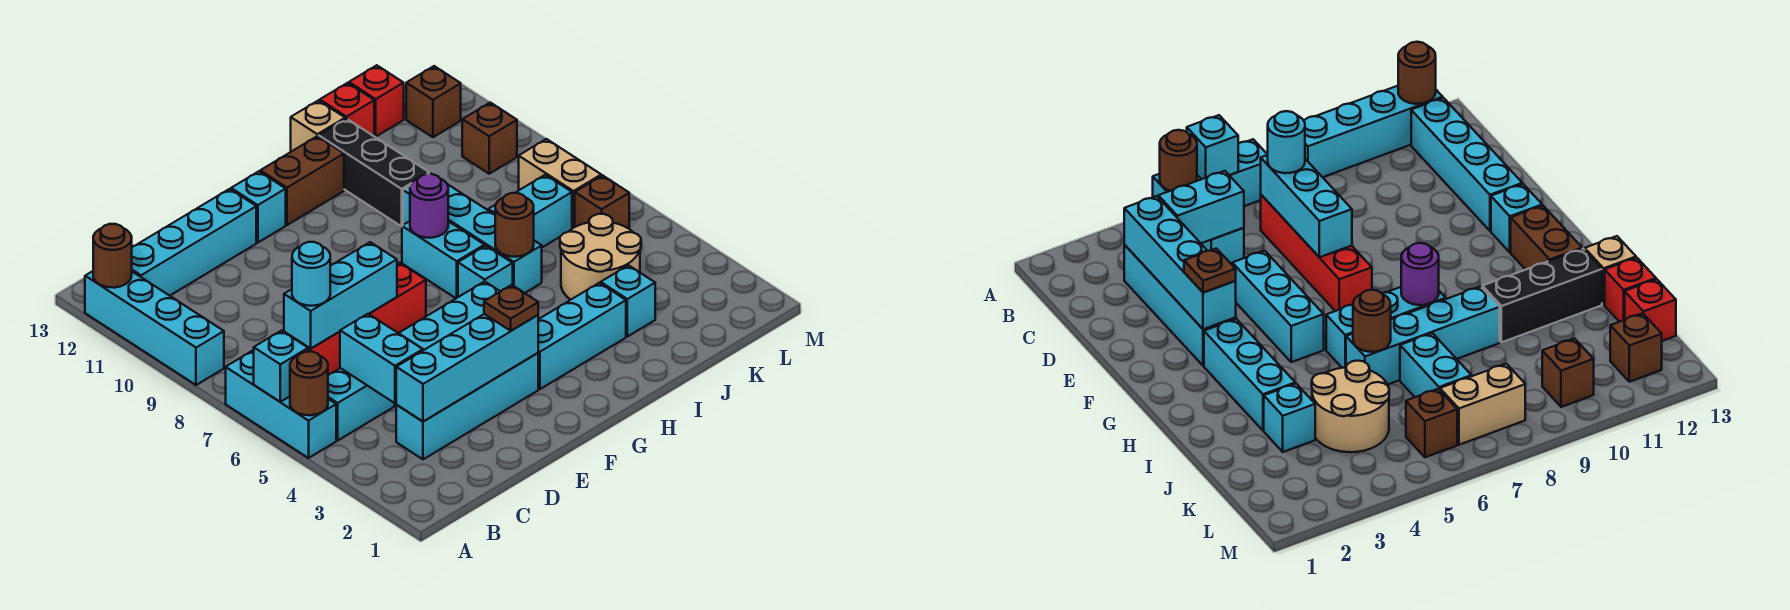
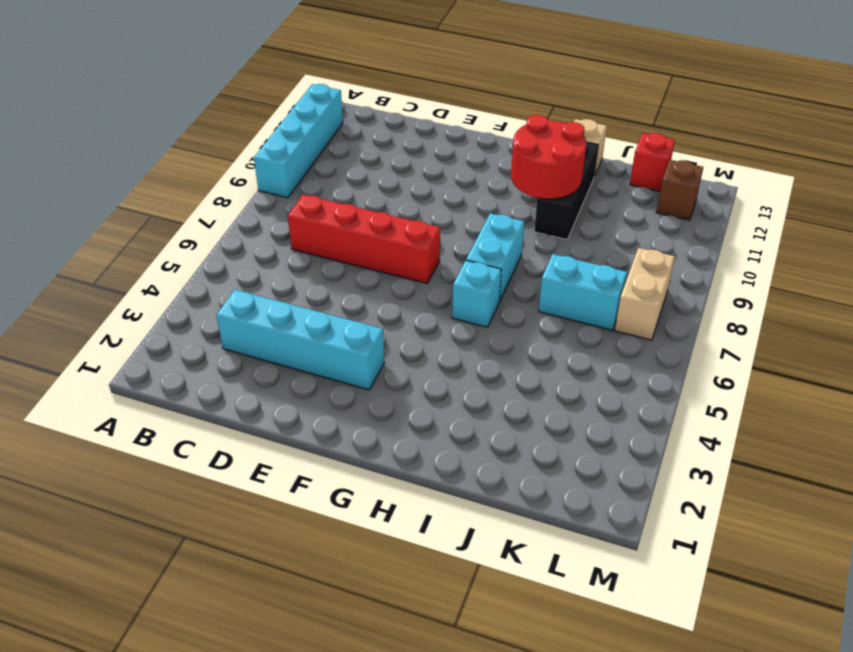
red 2x2 round brick [511,115,586,199] -> none
none -> cyan 1x3 brick [226,350,336,458]
none -> cyan 1x2 brick [328,368,395,440]
none -> cyan 1x4 brick [132,189,256,296]
none -> cyan 1x3 brick [399,281,500,350]

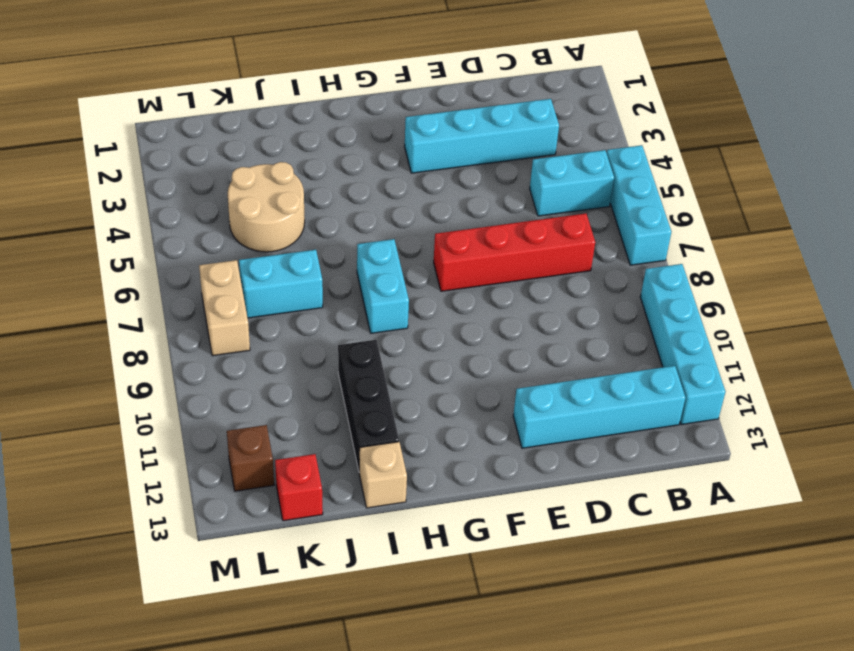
none -> cyan 1x3 brick [399,281,500,350]
none -> cyan 1x1 brick [231,171,286,243]
none -> cyan 1x3 brick [538,283,626,389]
none -> brown 1x2 brick [260,136,344,225]

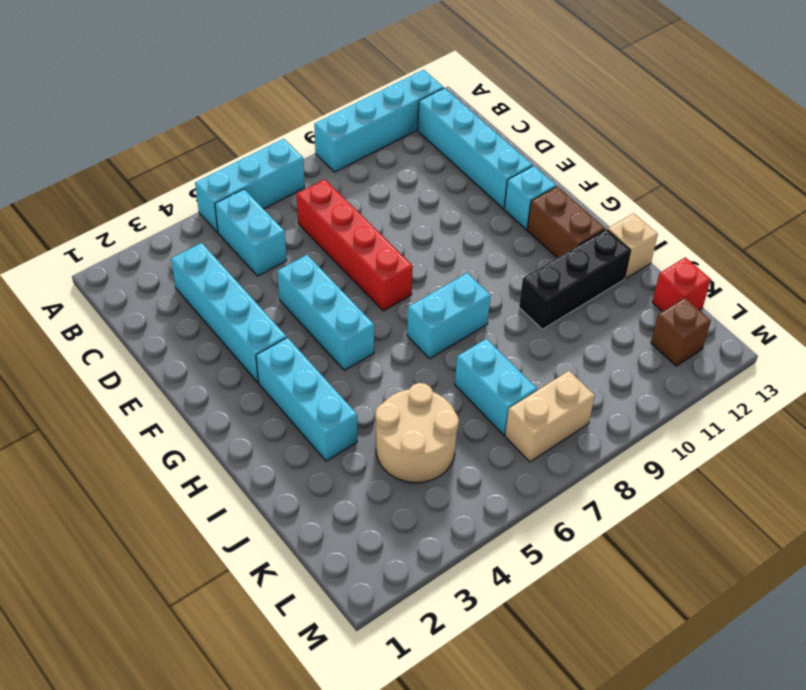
none -> cyan 1x1 brick [458,246,513,297]
none -> cyan 1x4 brick [403,173,542,293]
none -> cyan 1x1 brick [601,265,655,337]
none -> red 1x1 brick [320,83,374,136]

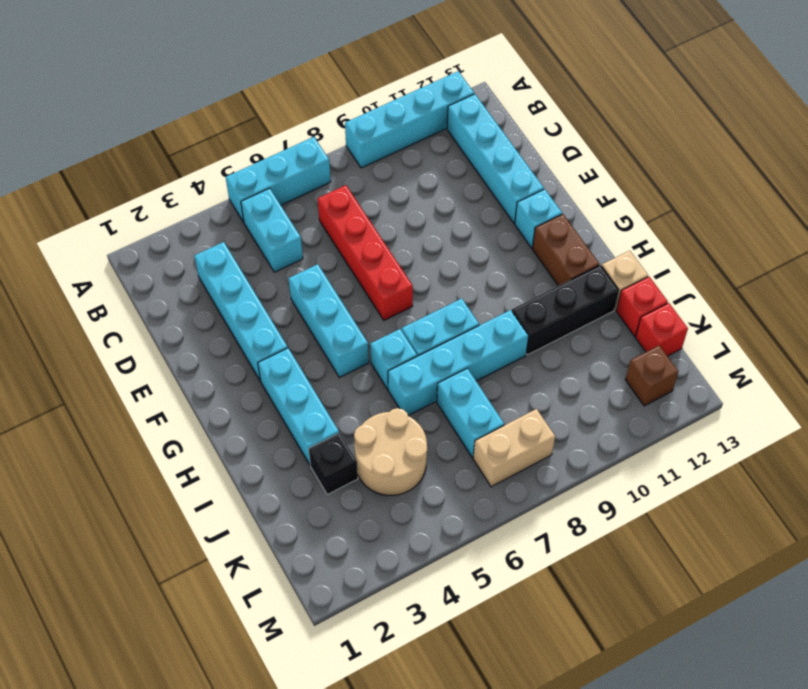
black 1x1 brick [309,433,358,494] -> cyan 1x1 brick [601,265,655,337]
none -> brown 1x1 brick [575,175,629,229]
none -> brown 1x1 brick [462,103,517,174]
none -> brown 1x1 round brick [290,352,328,415]
none -> cyan 1x1 brick [254,331,308,402]

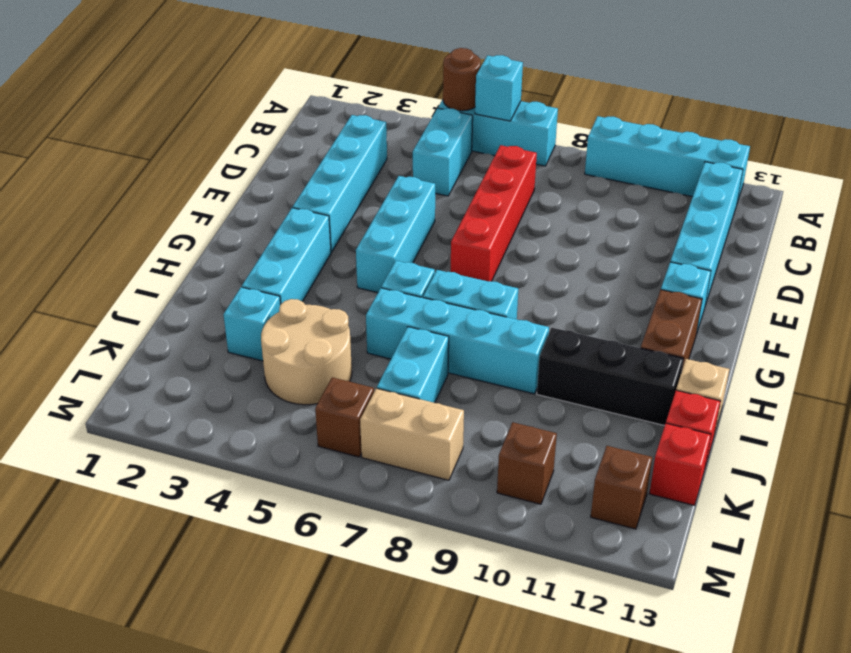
none -> brown 1x1 round brick [93,224,132,288]
none -> cyan 1x4 brick [396,314,538,422]
none -> cyan 1x2 brick [340,314,423,403]
none -> cyan 1x3 brick [284,242,397,349]

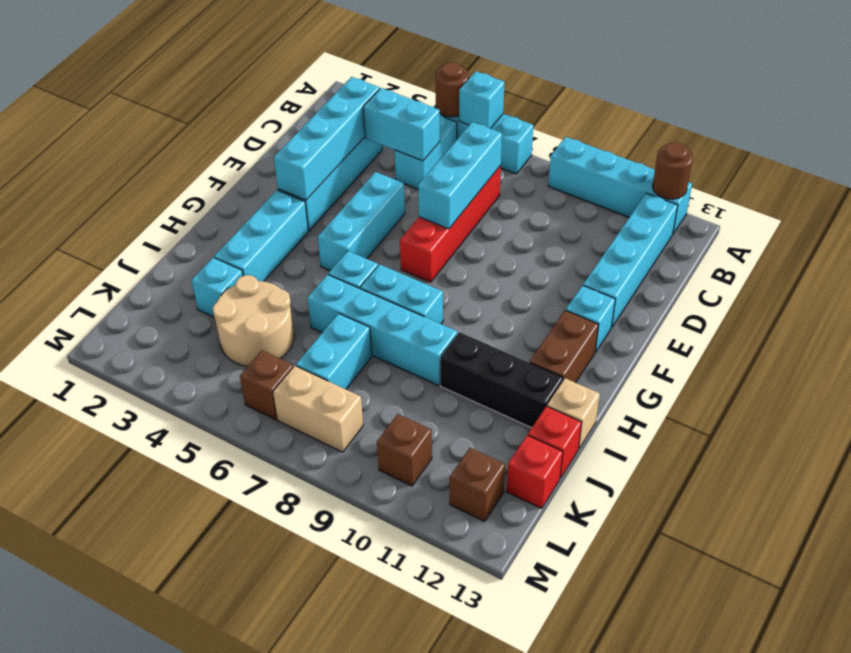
none -> purple 1x1 round brick [410,174,448,238]
none -> brown 1x1 round brick [495,193,534,257]
none -> cyan 1x1 round brick [292,242,330,306]
none -> brown 1x1 plate [484,285,538,331]

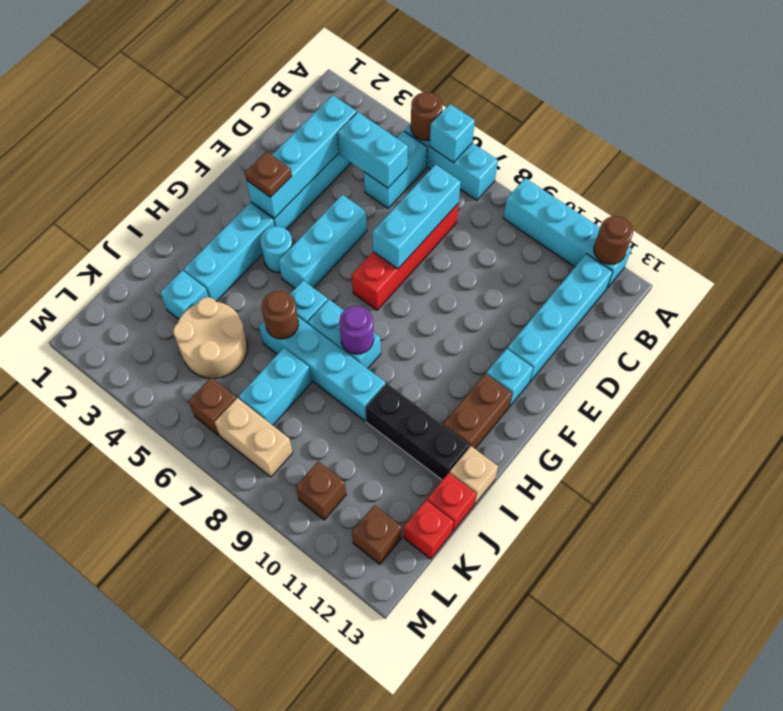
cyan 1x1 round brick [260,226,293,273] -> cyan 1x1 round brick moved to [292,242,330,306]

